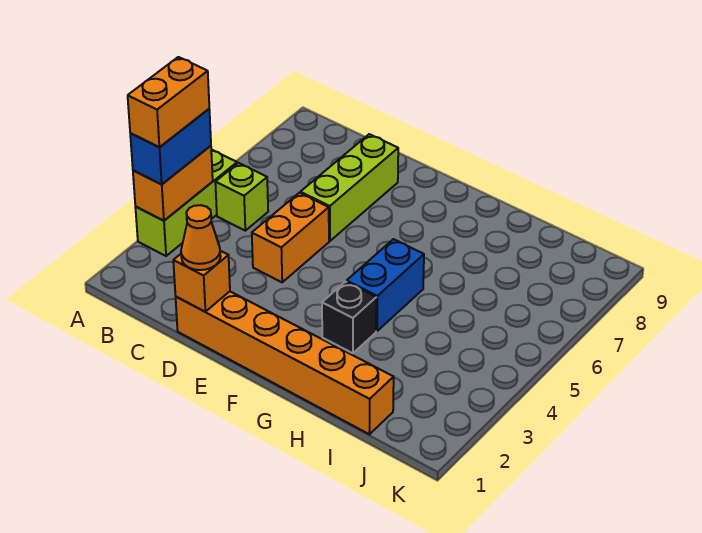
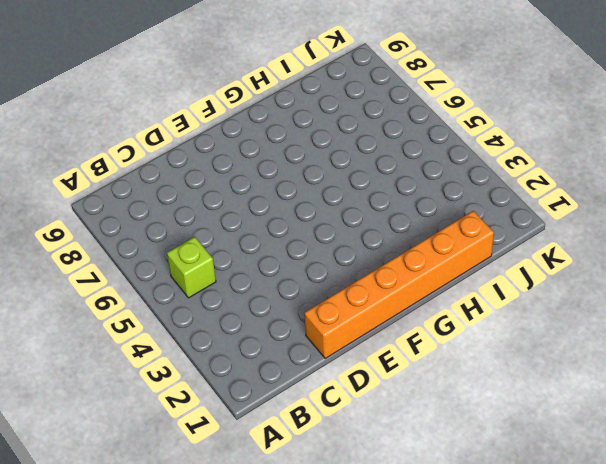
none -> lime 1x3 brick [135,150,237,256]
none -> orange 1x2 brick [252,193,329,282]
none -> lime 1x3 brick [300,134,398,241]

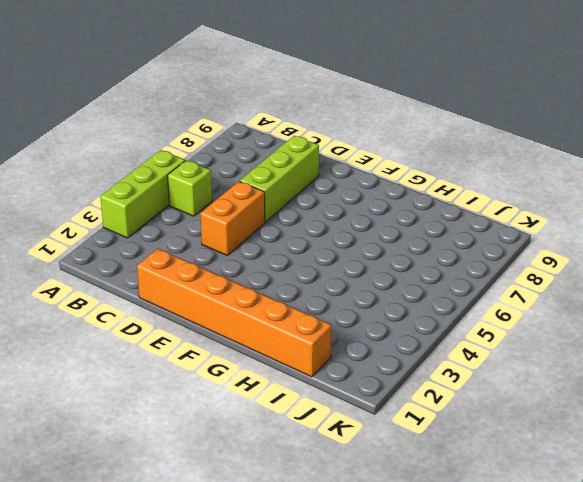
none -> black 1x1 brick [322,282,376,353]
none -> blue 1x2 brick [347,239,424,331]
none -> orange 1x2 brick [133,146,213,221]

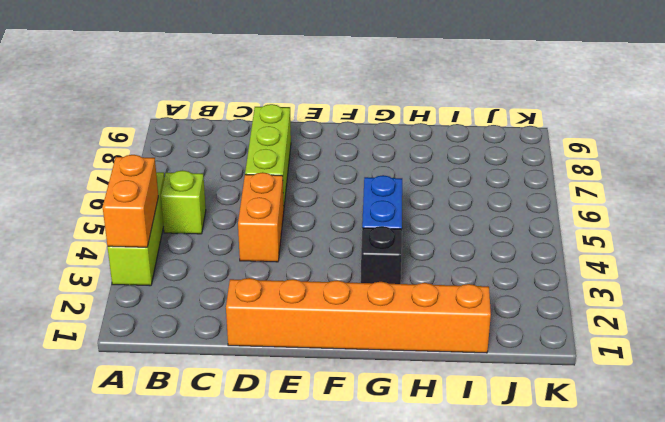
none -> orange 1x1 brick [173,251,230,312]
none -> blue 1x2 brick [130,109,211,184]
none -> orange 1x1 cone [181,205,221,270]

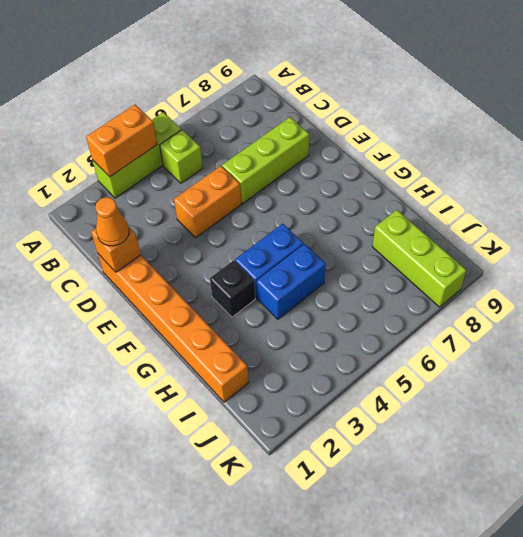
blue 1x2 brick [257,244,326,319] -> blue 1x2 brick moved to [130,109,211,184]
lime 1x3 brick [372,210,466,307] -> none
none -> orange 1x2 brick [128,57,209,147]

